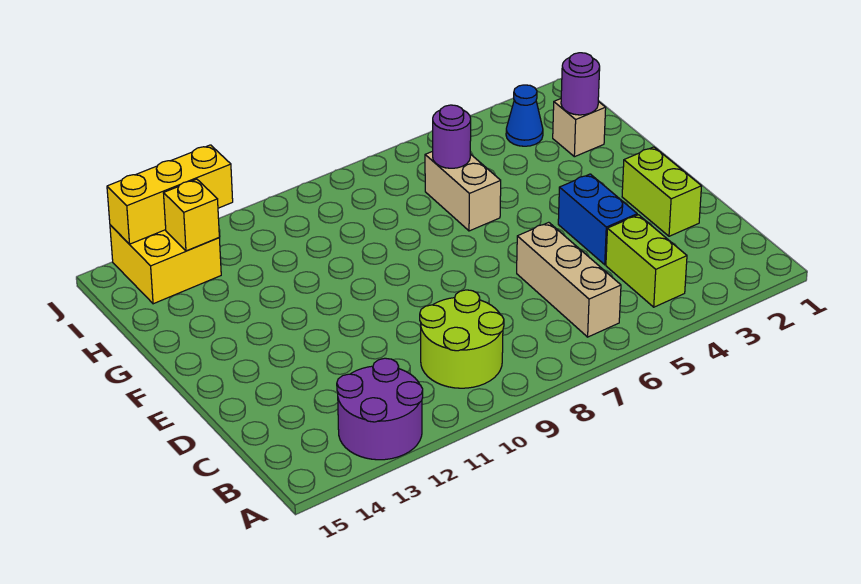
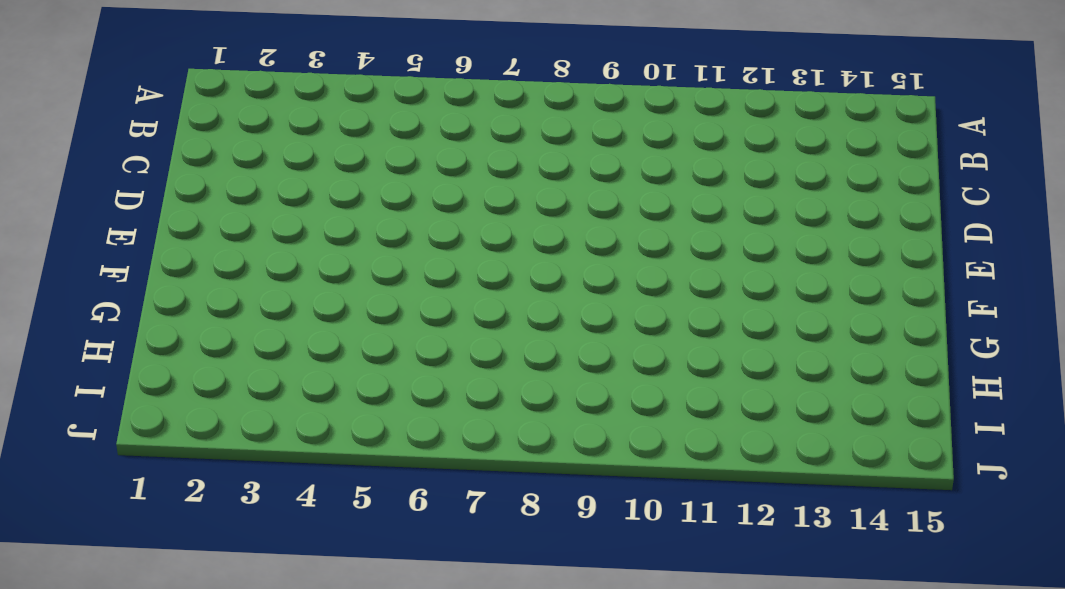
none -> purple 2x2 round brick [337,358,423,460]
none -> lime 1x2 brick [606,215,687,307]
none -> tan 1x3 brick [517,222,621,337]

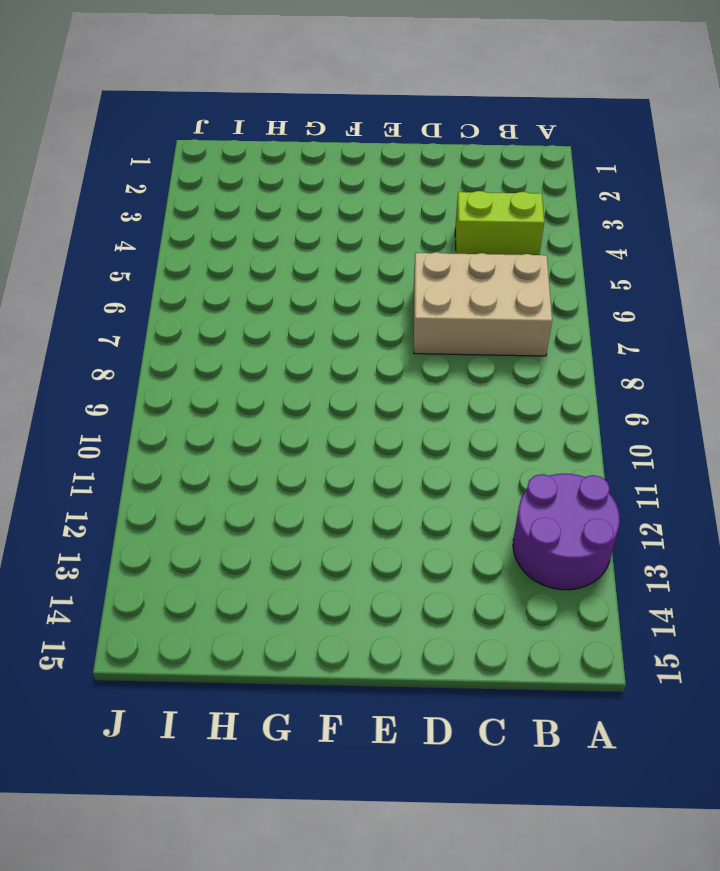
tan 2x3 brick [414,252,552,356] -> tan 1x3 brick [517,222,621,337]
none -> lime 2x2 round brick [420,290,504,388]
none -> lime 1x2 brick [622,147,701,236]
none -> blue 1x2 brick [558,174,637,265]

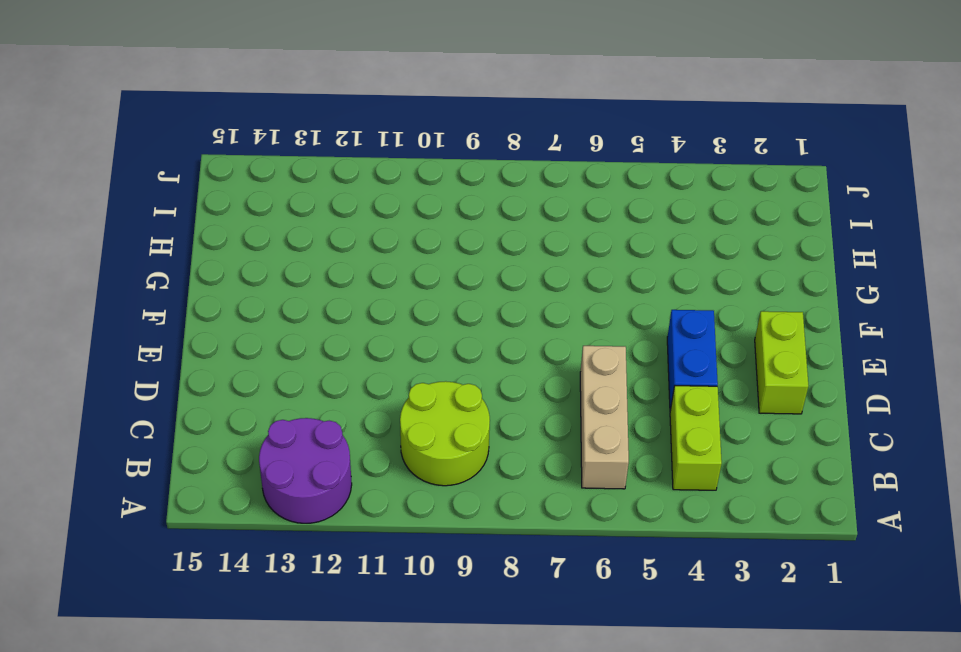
none -> tan 1x2 brick [425,151,501,231]
none -> tan 1x1 brick [553,99,606,157]
none -> blue 1x1 cone [506,85,543,146]

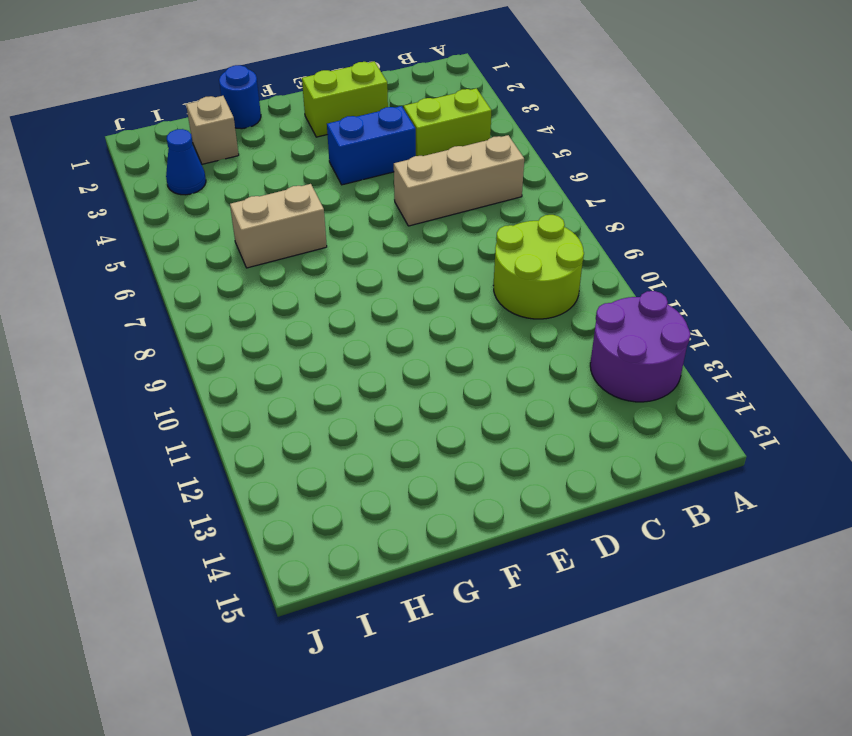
blue 1x1 round brick [219,65,261,129] -> none
none -> yellow 2x2 brick [110,225,221,304]
none -> purple 1x1 round brick [561,53,600,115]
none -> purple 1x1 round brick [433,105,471,168]

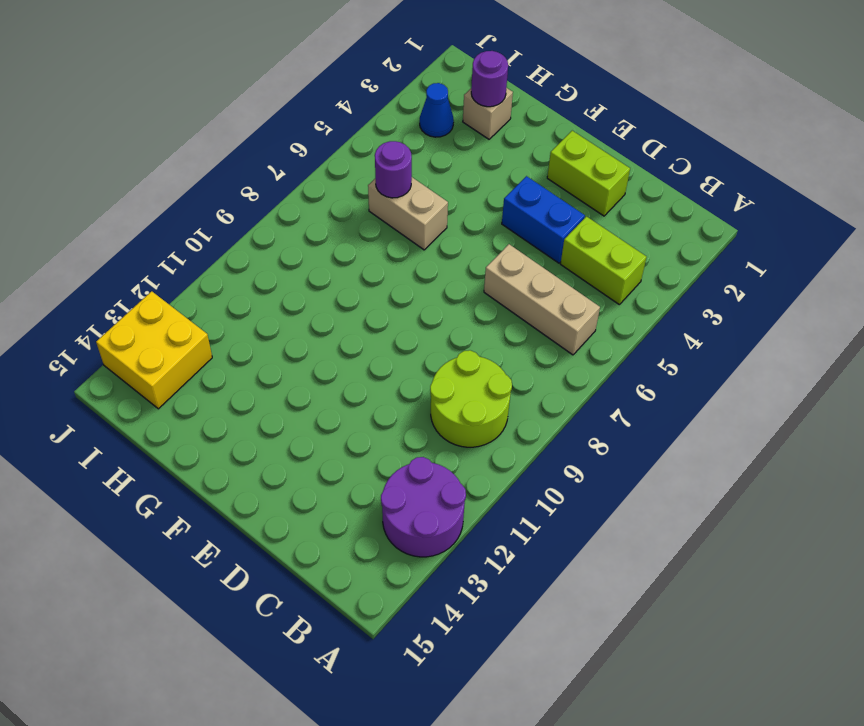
none -> yellow 1x1 brick [164,179,219,251]
none -> yellow 1x3 brick [107,145,233,244]

